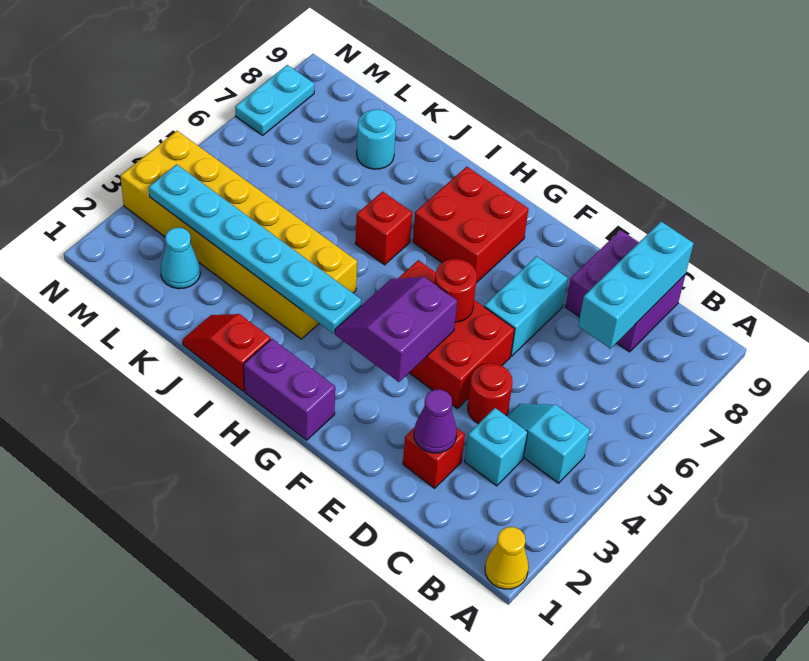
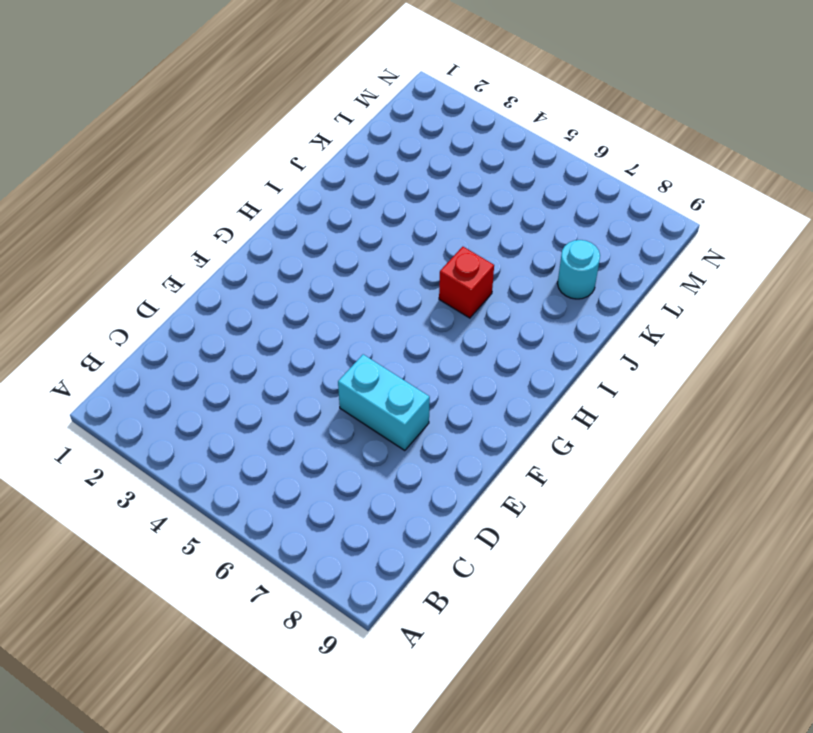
none -> yellow 1x1 cone [485,527,529,589]
none -> cyan 1x2 slope [507,404,590,483]
none -> cyan 1x1 brick [465,408,528,486]

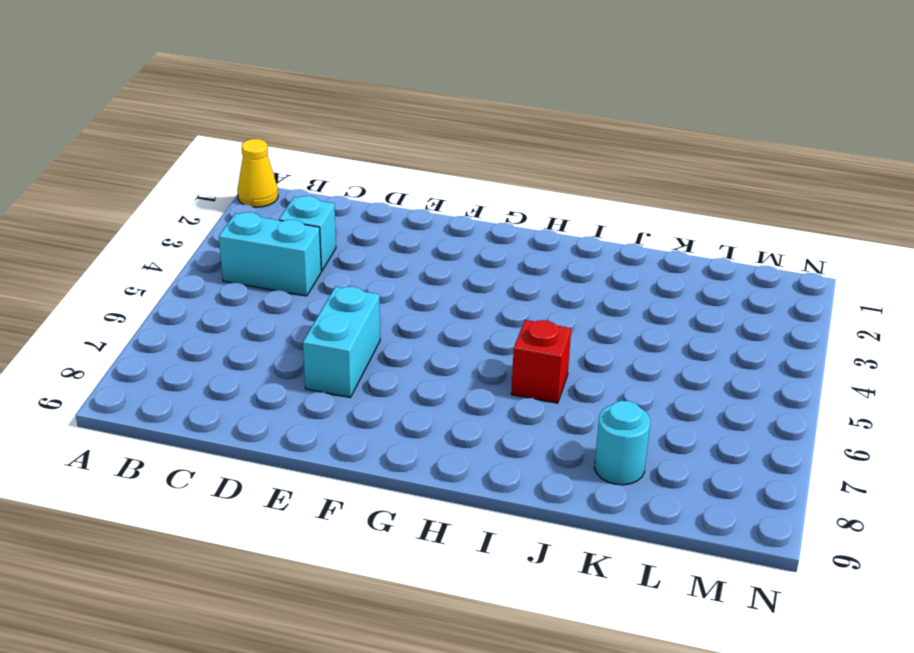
cyan 1x2 brick [219,212,321,296] -> cyan 1x2 slope [507,404,590,483]
none -> purple 2x2 brick [565,230,686,352]
none -> red 1x1 brick [403,428,465,488]
none -> red 1x1 round brick [468,363,513,424]

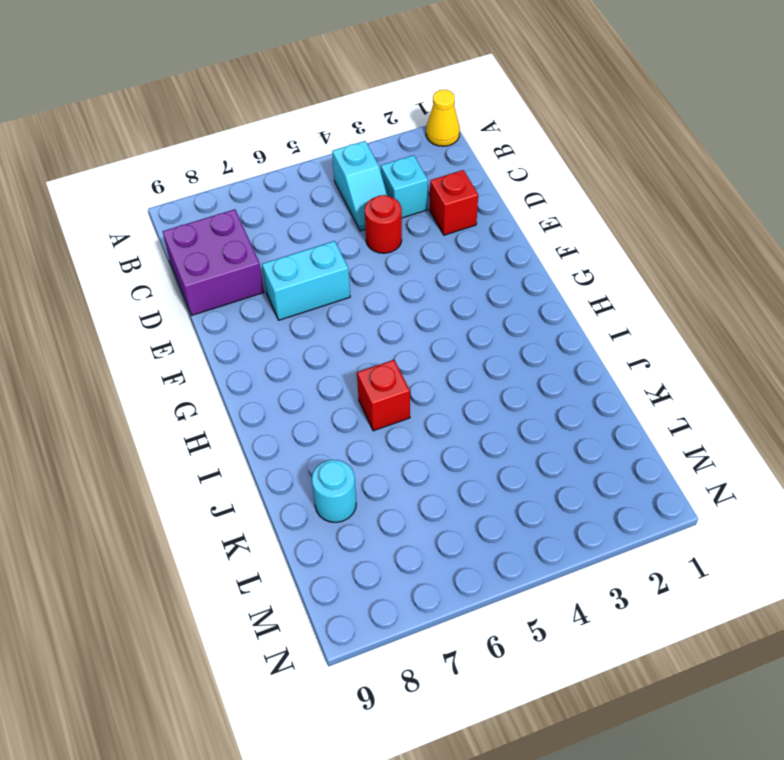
none -> red 2x3 brick [398,260,515,409]
none -> purple 1x2 brick [244,339,335,440]
none -> red 2x2 brick [413,167,528,283]

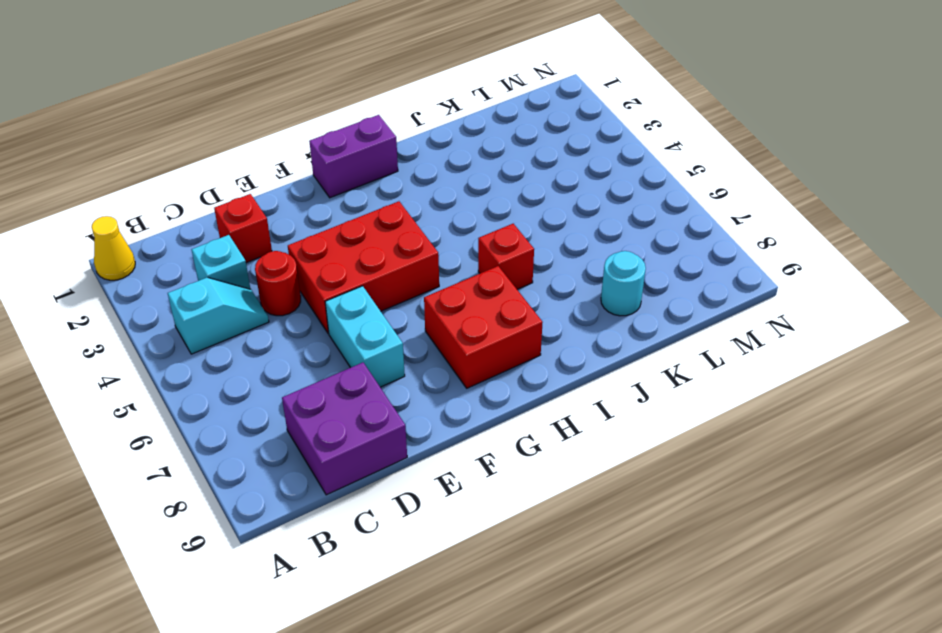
none -> red 1x2 slope [183,314,271,391]
none -> yellow 2x6 brick [120,131,357,339]
none -> cyan 1x1 cone [161,228,200,289]

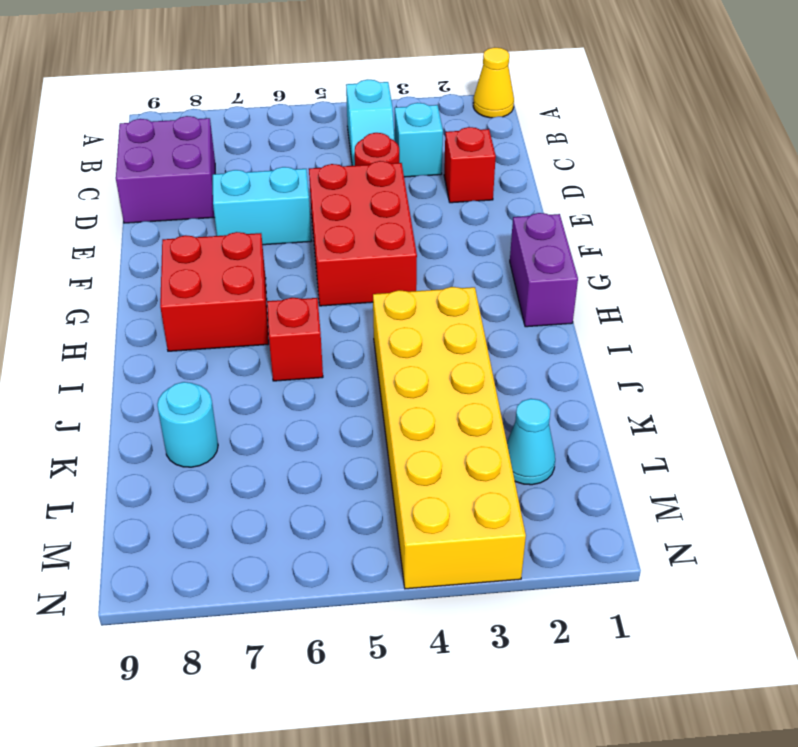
none -> red 1x2 slope [183,314,271,391]
none -> cyan 1x2 plate [235,65,314,135]
none -> cyan 1x3 brick [578,222,694,349]

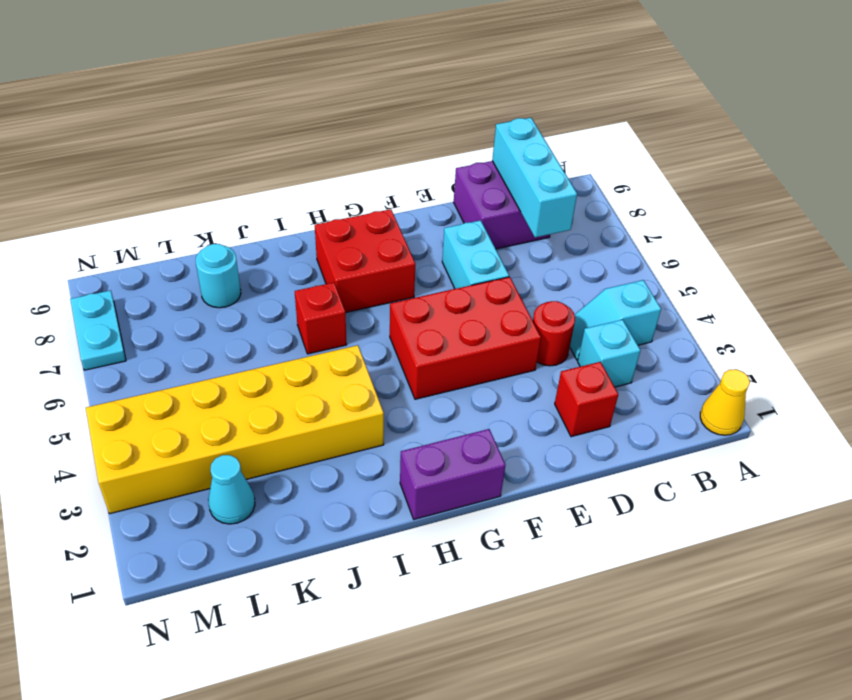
none -> red 1x2 slope [183,314,271,391]
none -> purple 1x1 cone [414,390,457,453]
none -> purple 2x2 slope [335,277,457,382]

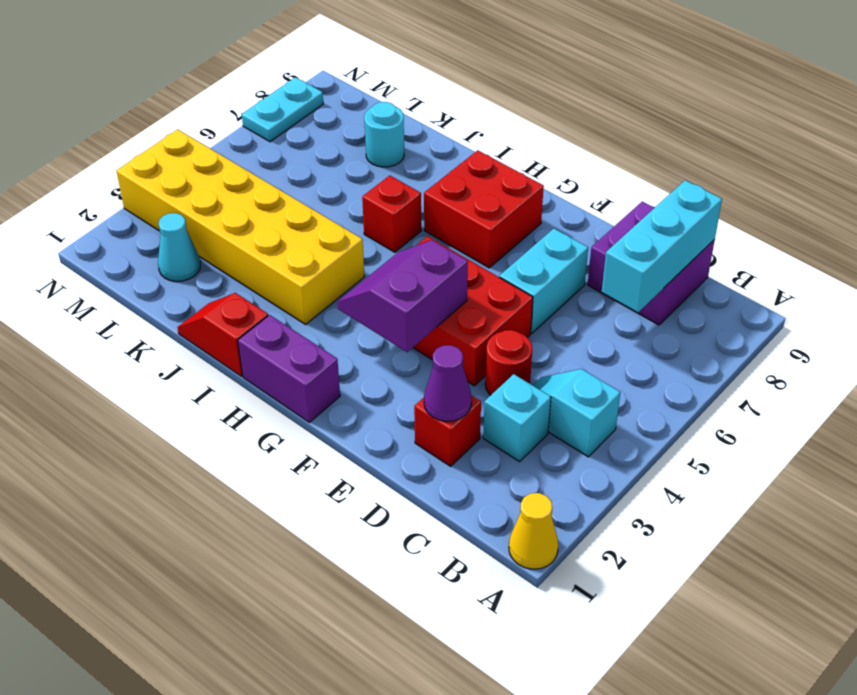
none -> red 1x1 round brick [435,259,477,322]
none -> cyan 1x6 plate [149,164,361,333]

